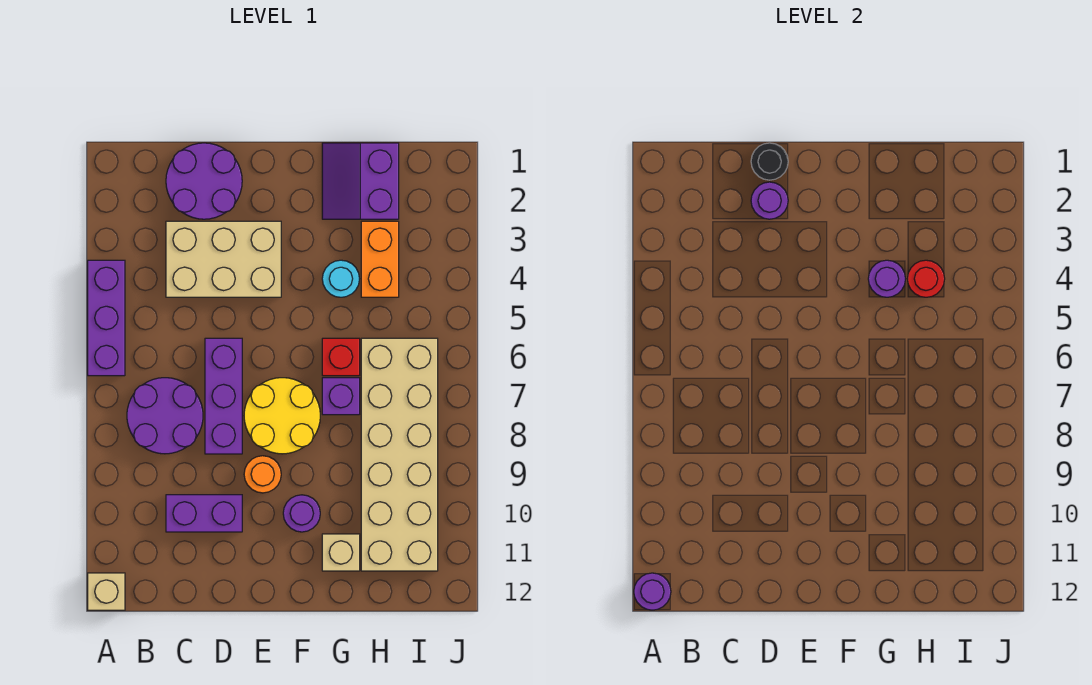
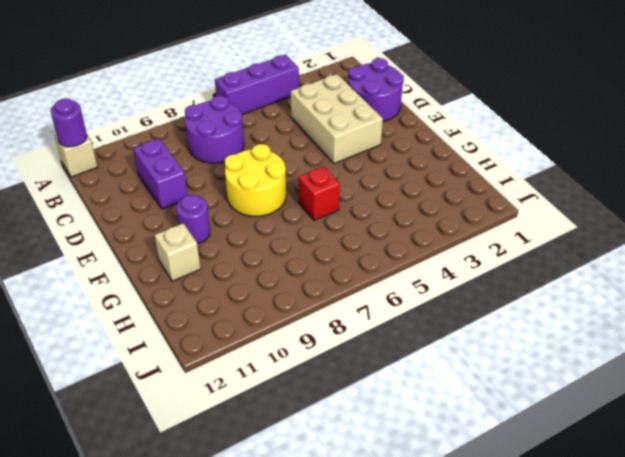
none -> purple 1x3 brick [205,338,242,454]
none -> orange 1x1 round brick [244,456,281,493]
none -> purple 2x2 slope [322,143,399,219]

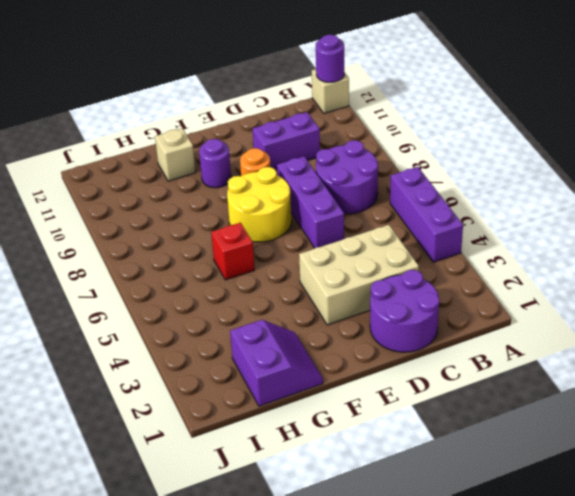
none -> cyan 1x1 round brick [322,260,359,297]
none -> purple 1x1 brick [322,378,360,415]
none -> orange 1x2 brick [361,221,399,297]

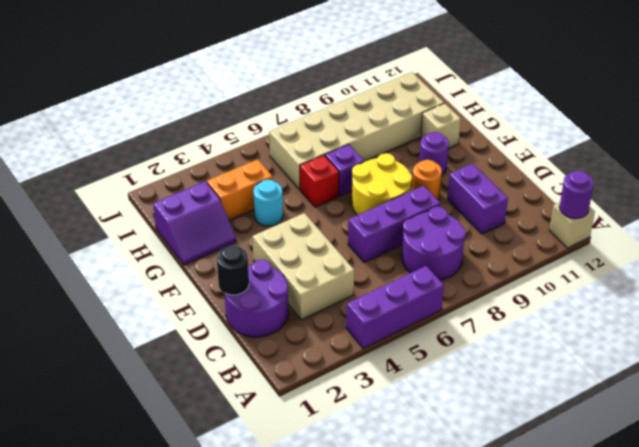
none -> purple 1x1 round brick [751,182,788,219]
none -> purple 1x1 round brick [868,260,905,297]
none -> red 1x1 round brick [907,260,945,297]

